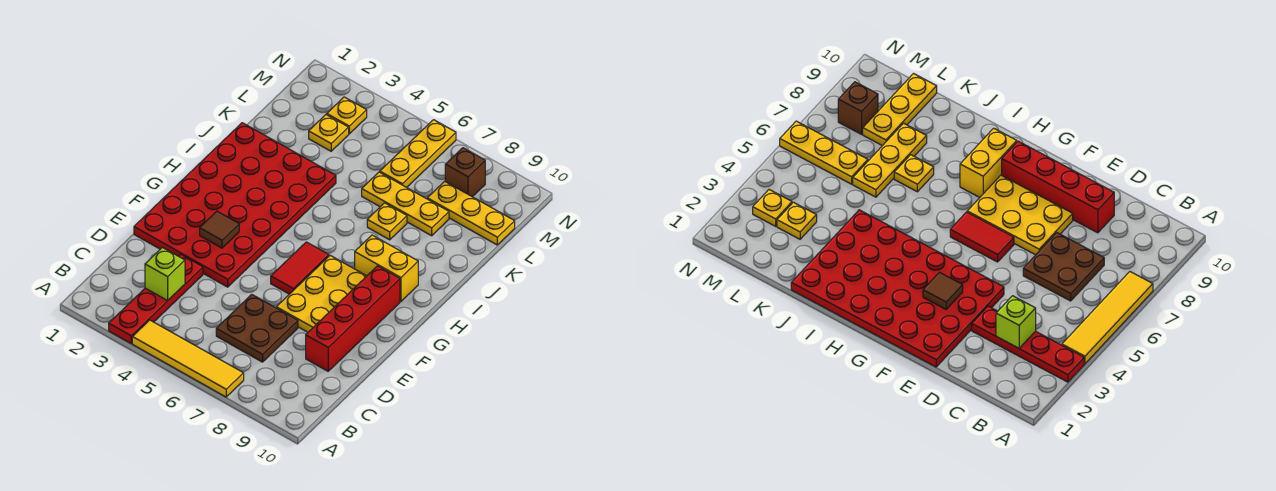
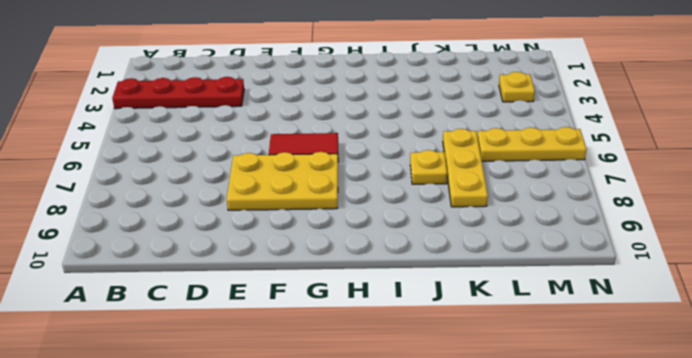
none -> yellow 1x4 tile [132,320,244,397]
none -> brown 2x2 plate [216,295,298,362]
none -> red 1x4 brick [306,266,400,371]

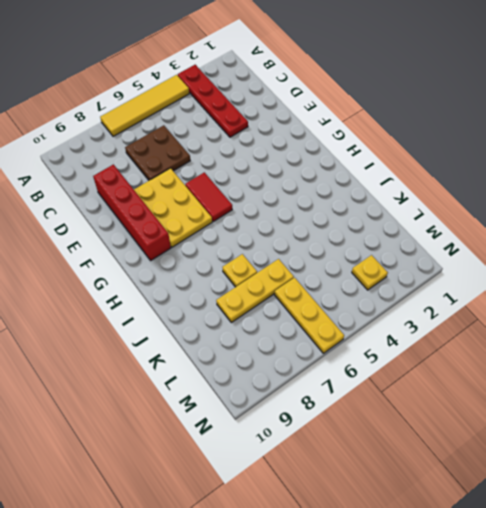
none -> red 4x6 plate [134,123,336,287]
none -> yellow 1x2 brick [355,235,418,301]
none -> yellow 1x1 plate [309,115,349,151]

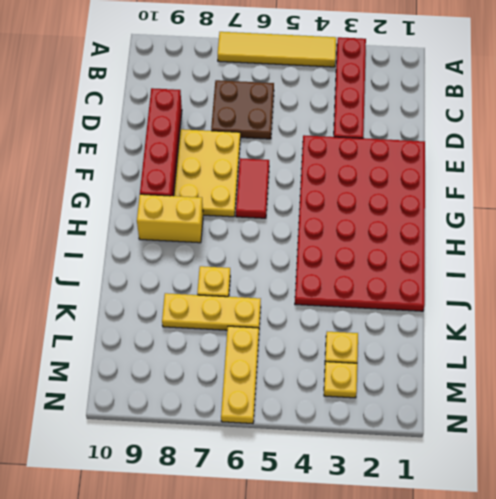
none -> yellow 1x3 plate [427,181,515,245]
none -> brown 1x1 brick [445,148,485,197]
none -> lime 1x1 brick [145,247,185,301]

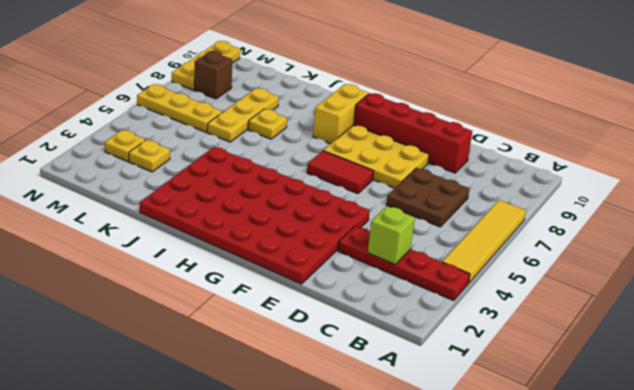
yellow 1x3 plate [172,41,240,90] -> yellow 1x3 plate moved to [427,181,515,245]
none -> brown 1x1 tile [200,211,239,248]

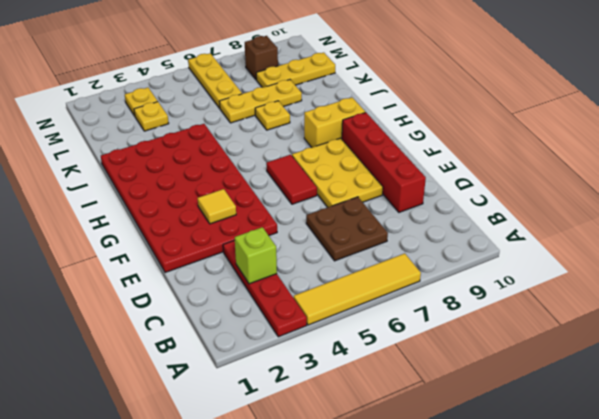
yellow 1x1 tile [198,189,236,224] -> brown 1x1 tile [200,211,239,248]

